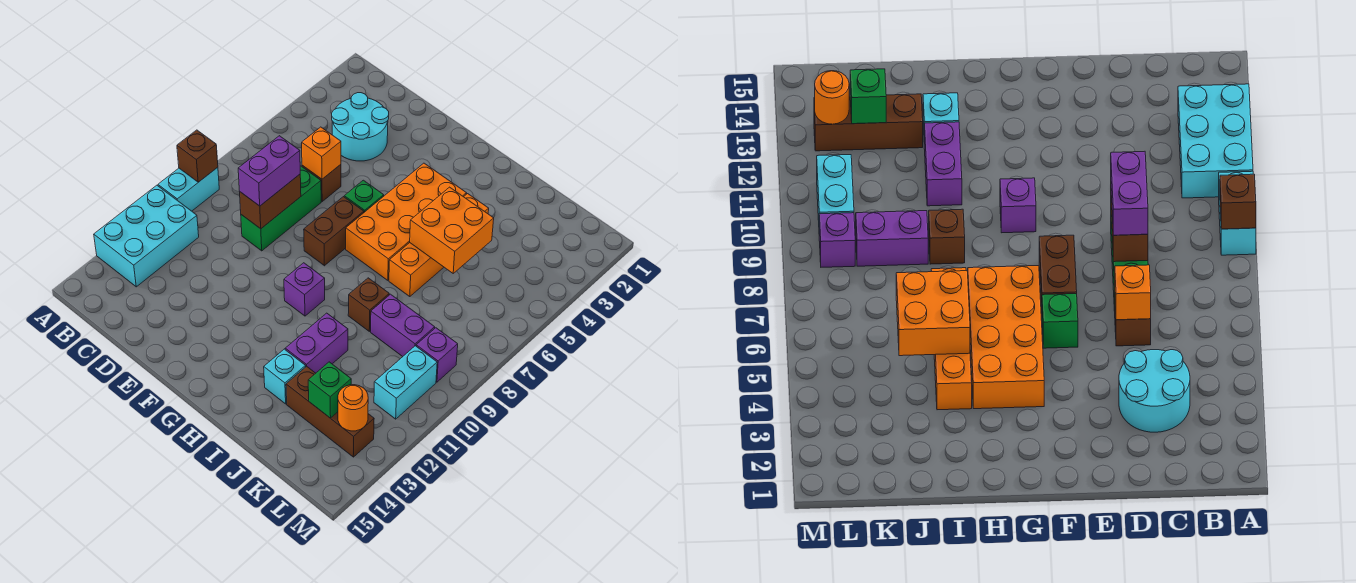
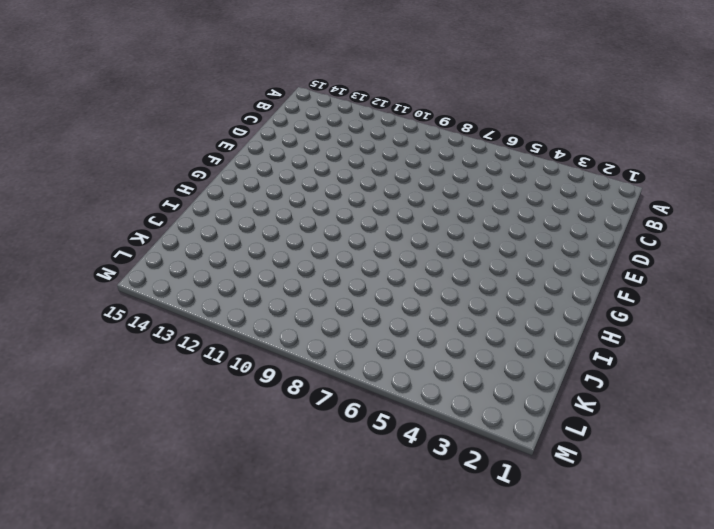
none -> cyan 1x2 brick [158,167,219,211]
none -> cyan 2x3 brick [94,185,199,287]
none -> cyan 2x2 round brick [332,93,389,161]

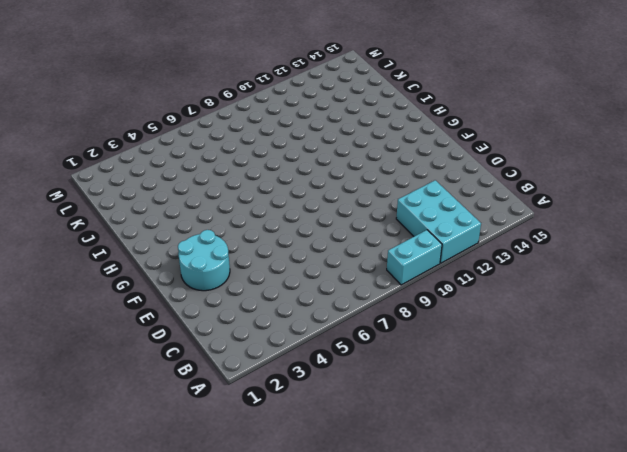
cyan 2x3 brick [396,180,481,263] -> cyan 2x3 brick turned to [94,185,199,287]
cyan 2x2 round brick [178,230,230,291] -> cyan 2x2 round brick moved to [332,93,389,161]
none -> brown 1x1 brick [302,165,341,201]
none -> green 1x3 brick [241,166,321,251]
none -> green 1x1 brick [344,180,384,212]

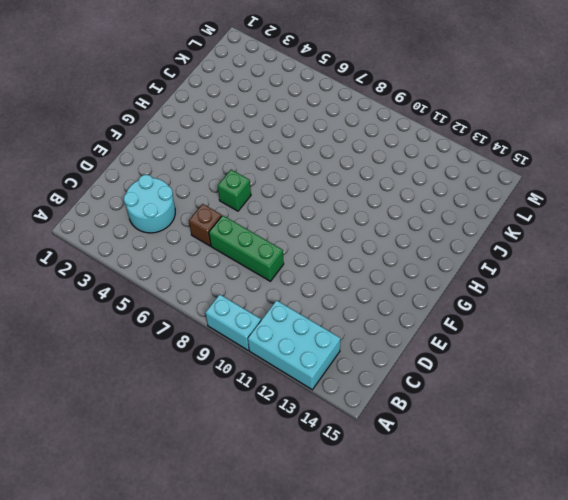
none -> brown 1x2 brick [304,197,364,266]
none -> orange 2x4 brick [346,163,466,280]
none -> purple 1x1 brick [284,263,325,316]

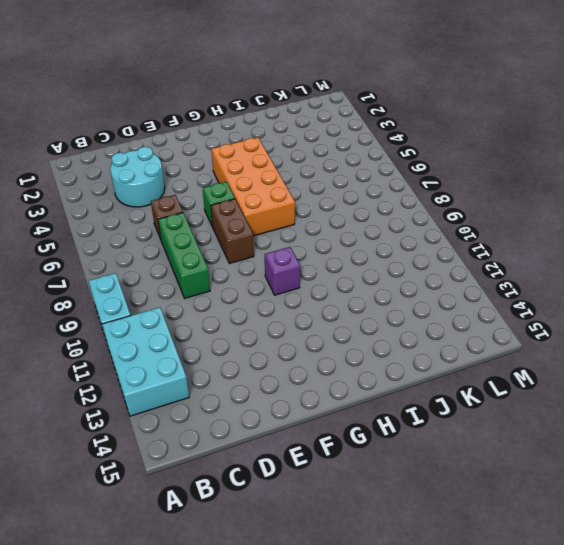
none -> orange 1x4 brick [389,194,489,297]
none -> brown 1x1 brick [348,278,389,331]
none -> purple 1x2 brick [285,313,348,373]

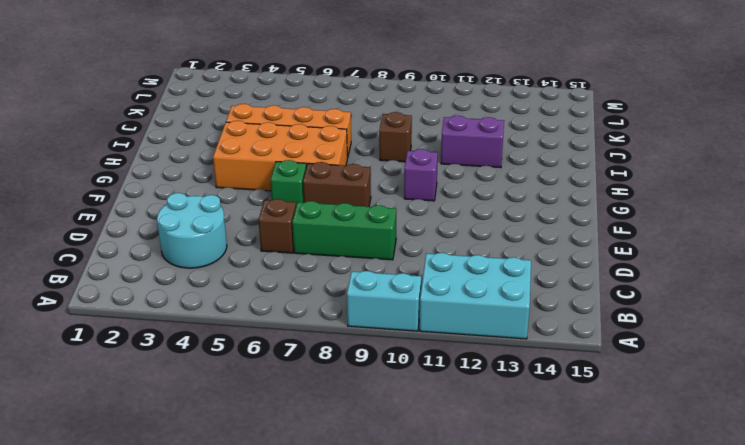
none -> cyan 1x1 brick [264,349,306,404]
none -> purple 1x2 brick [371,294,435,357]
none -> brown 1x3 brick [286,366,374,457]

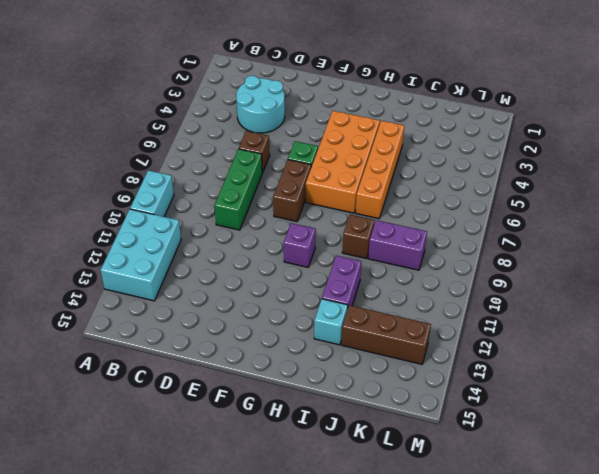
none -> purple 1x1 brick [416,328,458,382]
none -> cyan 1x2 brick [374,346,437,419]
none -> brown 1x1 brick [177,130,218,182]

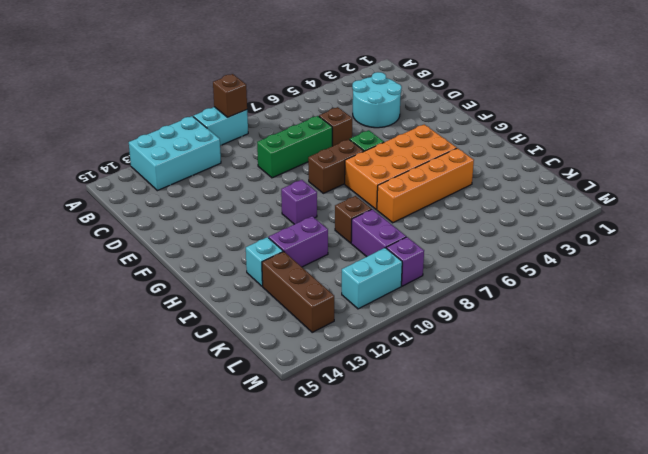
none -> orange 1x1 brick [302,127,341,179]
none -> brown 1x2 brick [240,174,301,229]
none -> orange 2x2 brick [410,187,494,273]

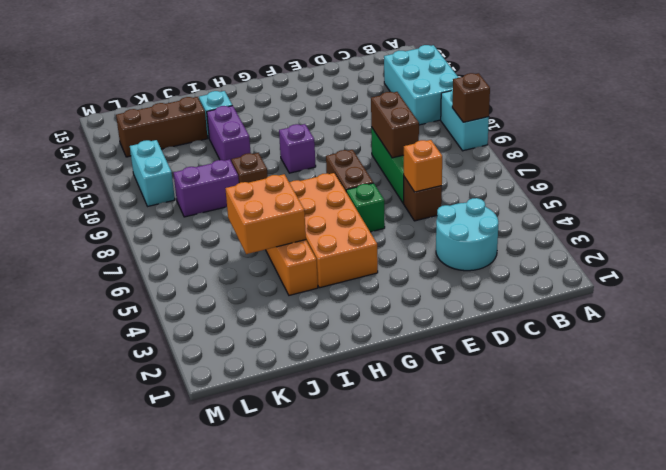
none -> purple 1x1 brick [416,328,458,382]
none -> green 1x1 brick [308,362,351,418]
none -> orange 1x1 round brick [338,385,368,431]

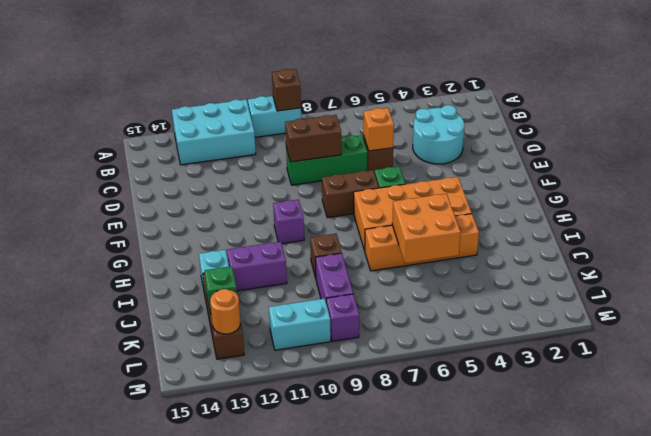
none -> purple 1x2 brick [238,136,300,206]

